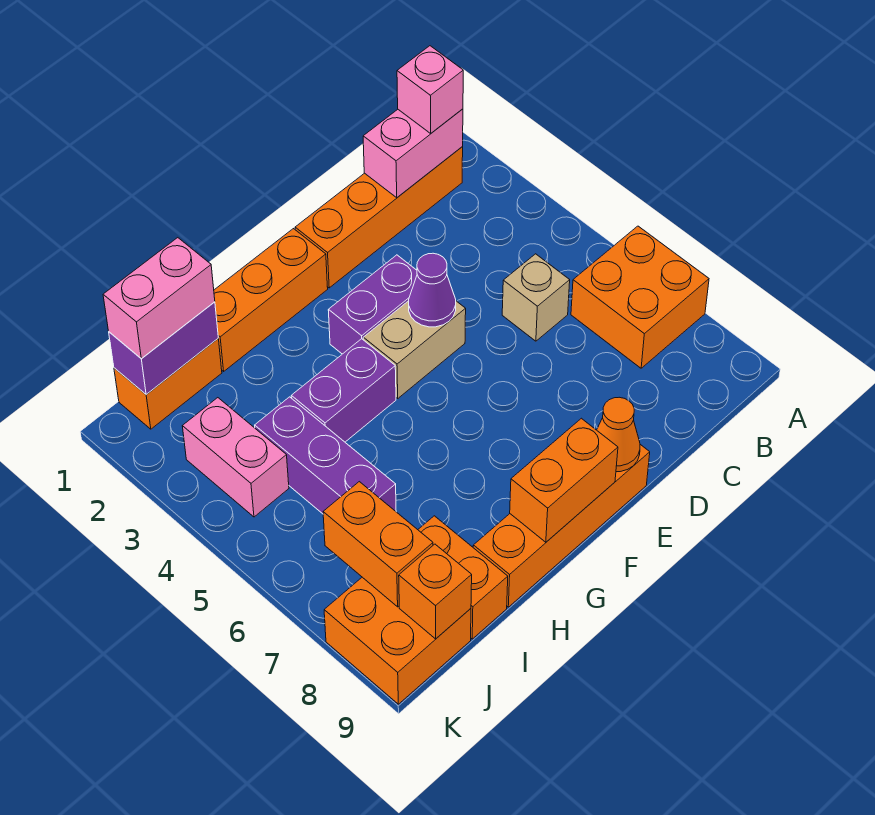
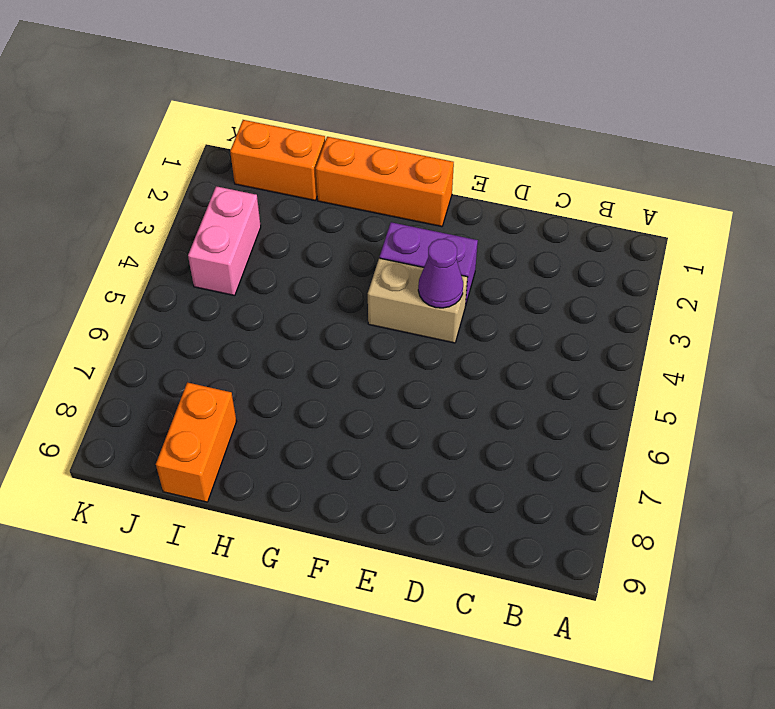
none -> orange 2x2 brick [571,226,709,368]
none -> orange 1x4 brick [295,147,463,288]
none -> tan 1x1 brick [502,254,570,341]

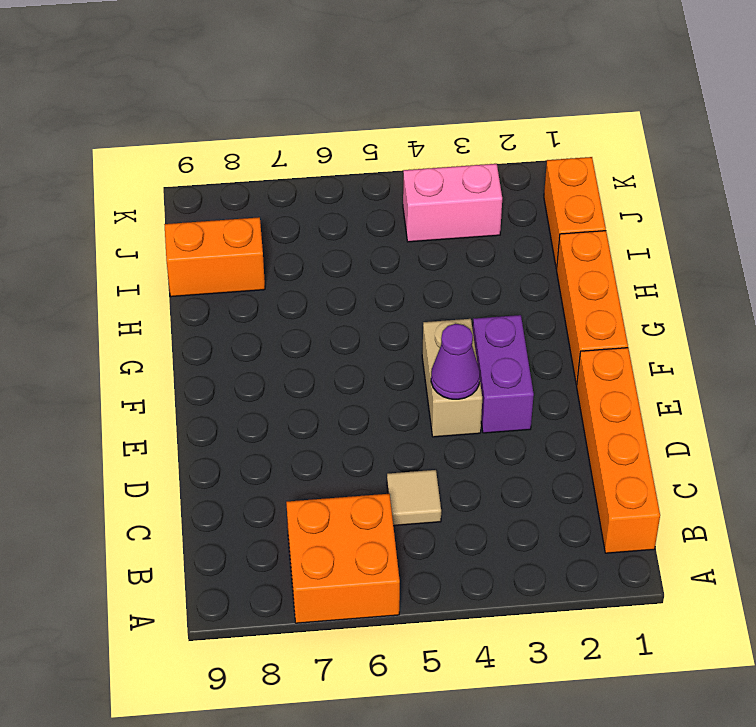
tan 1x1 tile [387,470,441,526] -> tan 1x1 brick [502,254,570,341]
none -> orange 1x4 brick [473,445,650,607]
none -> purple 1x2 brick [291,339,396,442]
none -> purple 1x3 brick [255,397,396,514]

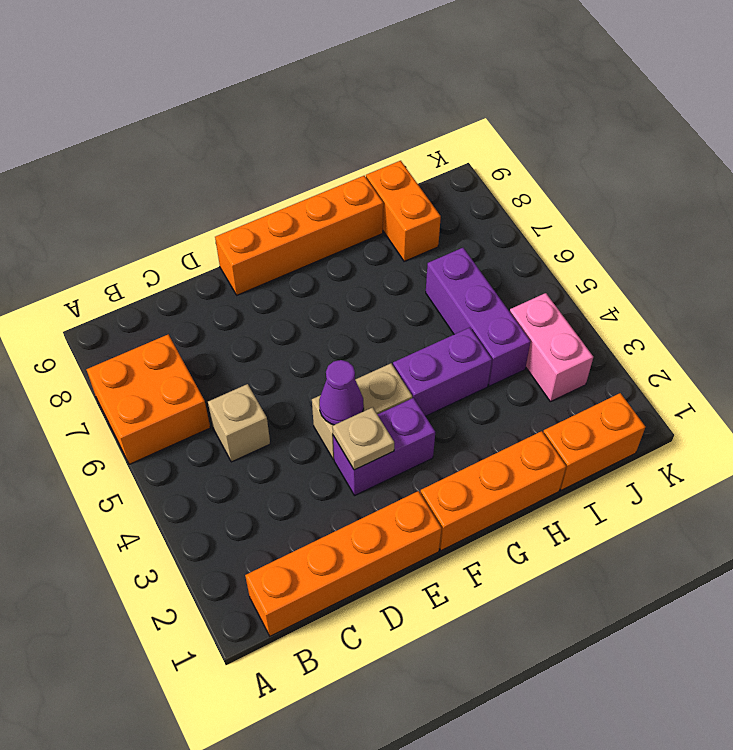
tan 1x1 plate [333,407,394,470] -> none
none -> orange 2x2 brick [324,577,471,704]
none -> pink 1x2 brick [363,109,463,198]
none -> orange 1x1 cone [597,397,640,472]

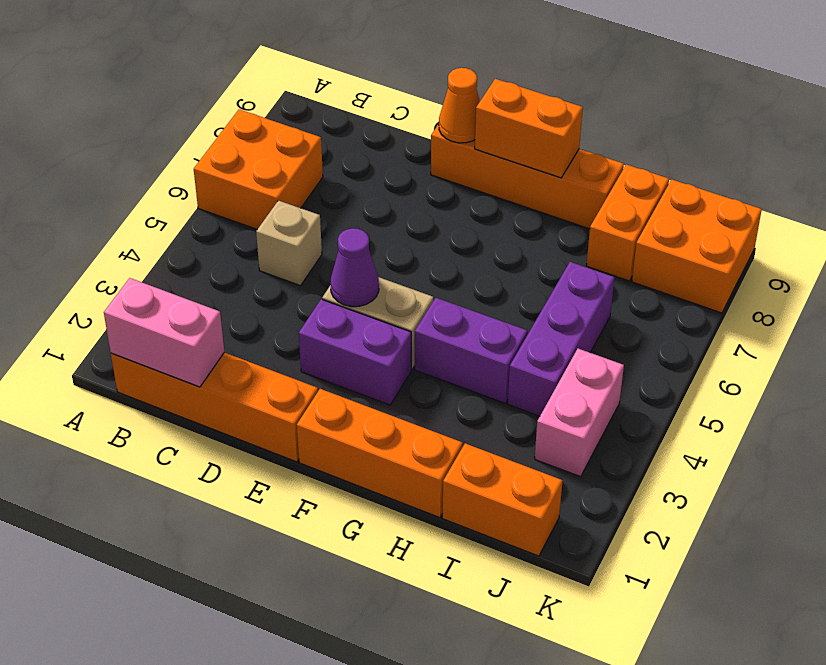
none -> purple 1x2 brick [109,302,218,394]
none -> orange 1x2 brick [323,482,433,607]
none -> orange 1x1 brick [399,544,472,639]

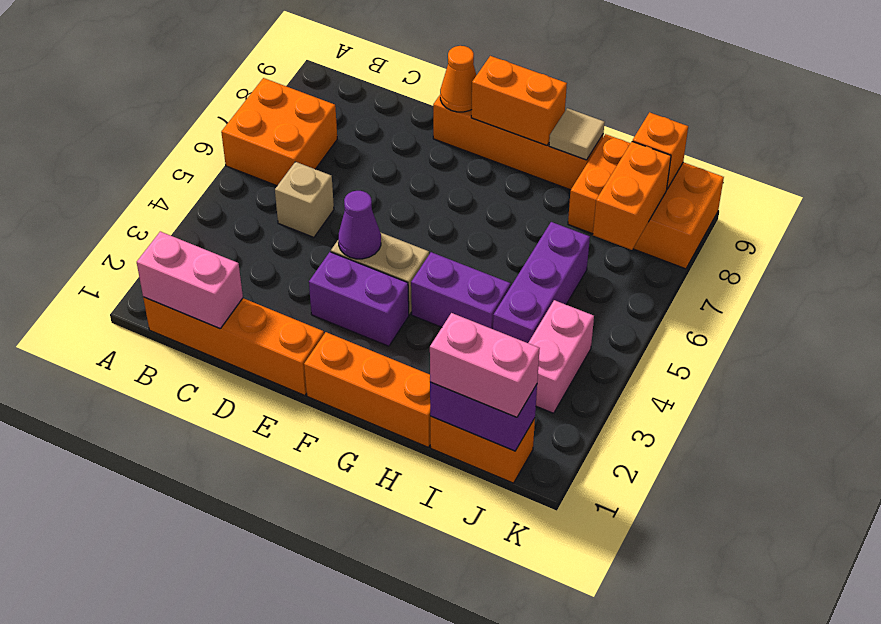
tan 1x1 tile [549,108,605,160] -> none
none -> pink 1x1 brick [397,46,463,133]

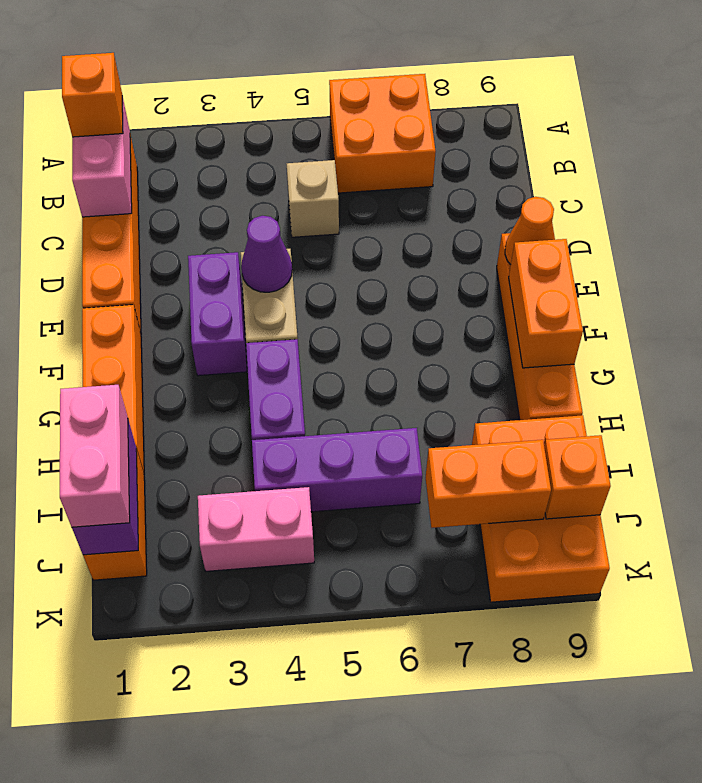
orange 1x1 brick [62,53,123,137] -> pink 1x1 brick [397,46,463,133]

